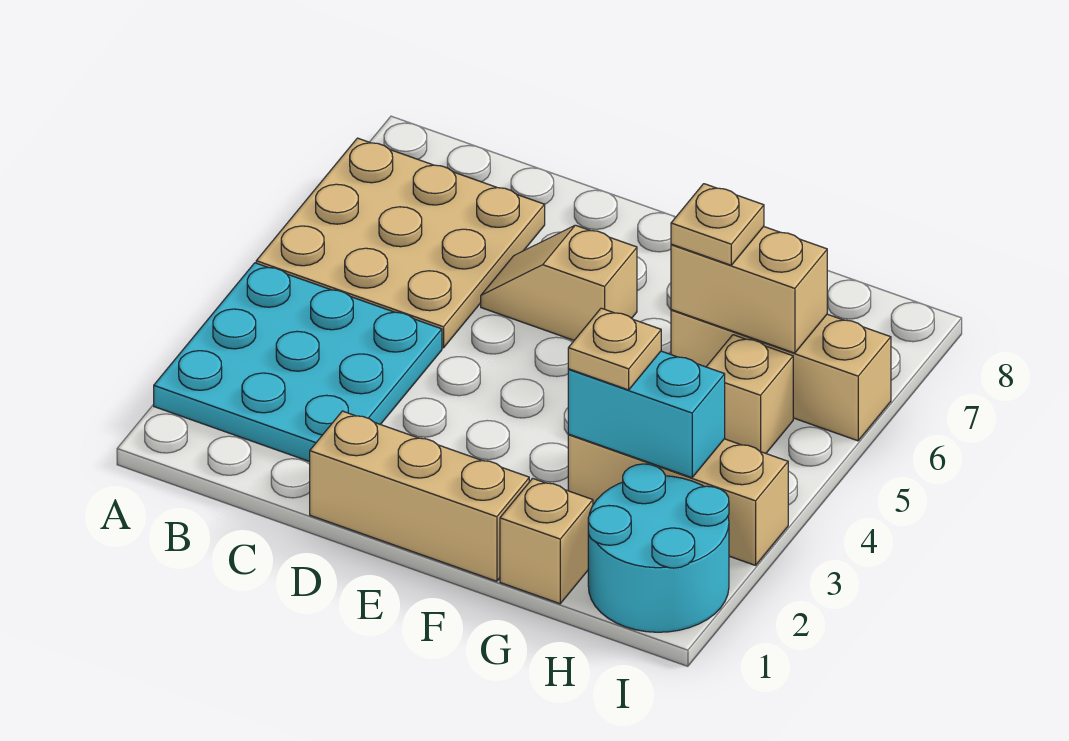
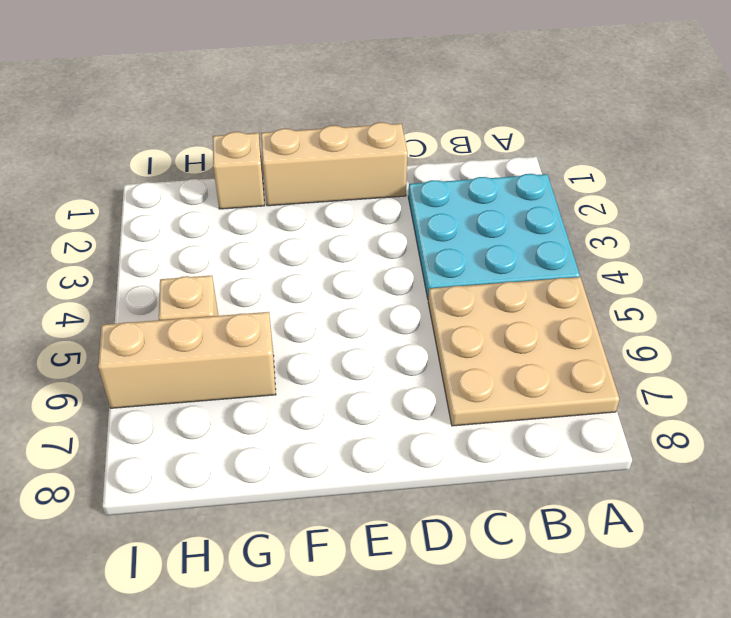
none -> tan 1x2 slope [481,225,637,340]
none -> tan 1x3 brick [568,435,788,565]
none -> cyan 2x2 round brick [588,464,729,632]

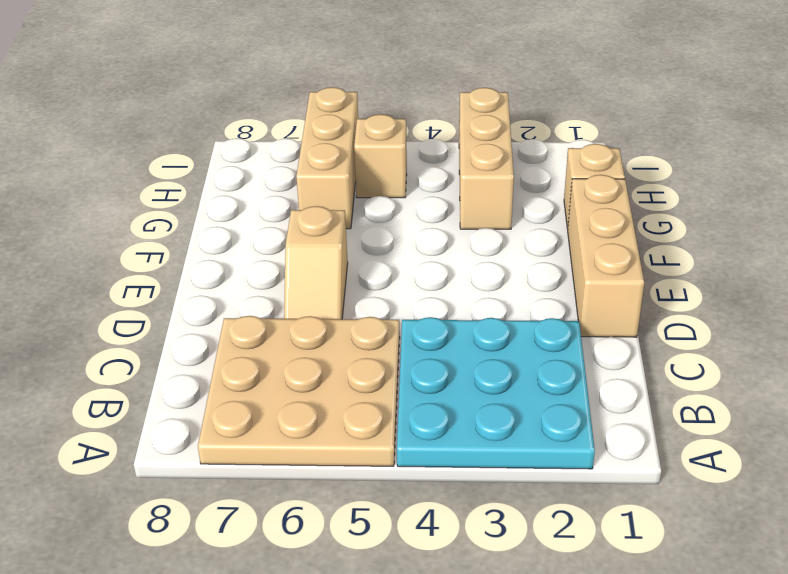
none -> cyan 2x2 round brick [588,464,729,632]
none -> cyan 1x2 brick [568,351,725,478]
none -> tan 1x2 brick [671,227,827,353]

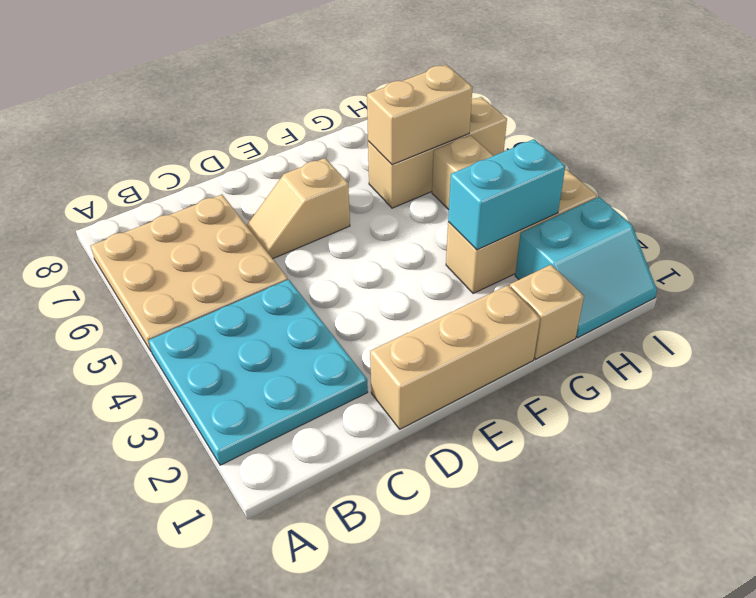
cyan 2x2 slope [515,197,657,338] -> cyan 2x2 round brick [588,464,729,632]
none -> tan 1x1 plate [568,308,661,390]
none -> tan 1x1 plate [671,184,764,265]

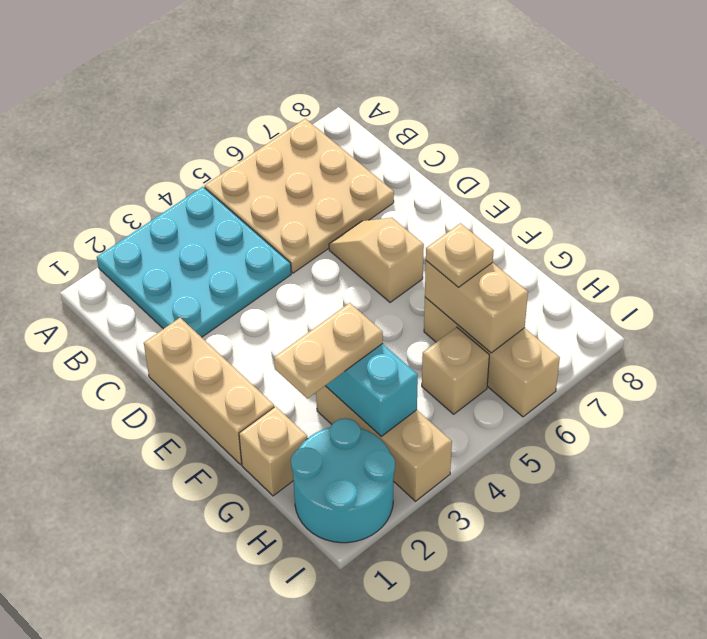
tan 1x2 plate [274,303,383,398] -> tan 1x1 plate [568,308,661,390]

